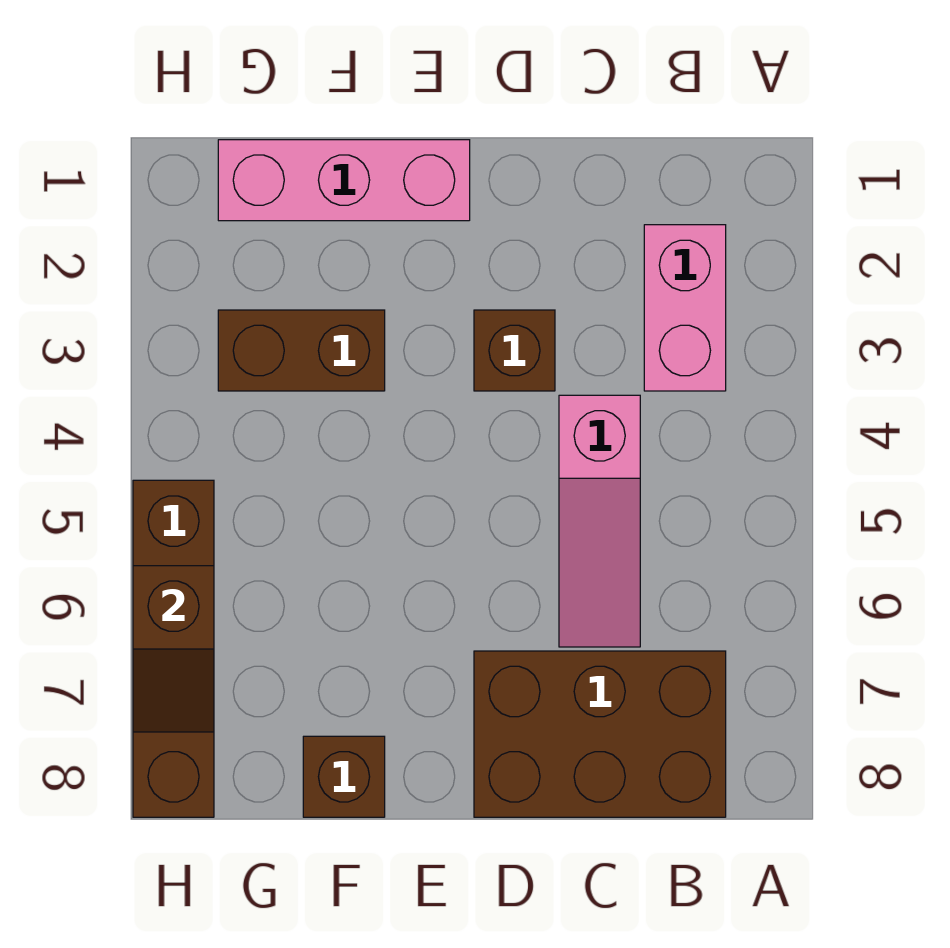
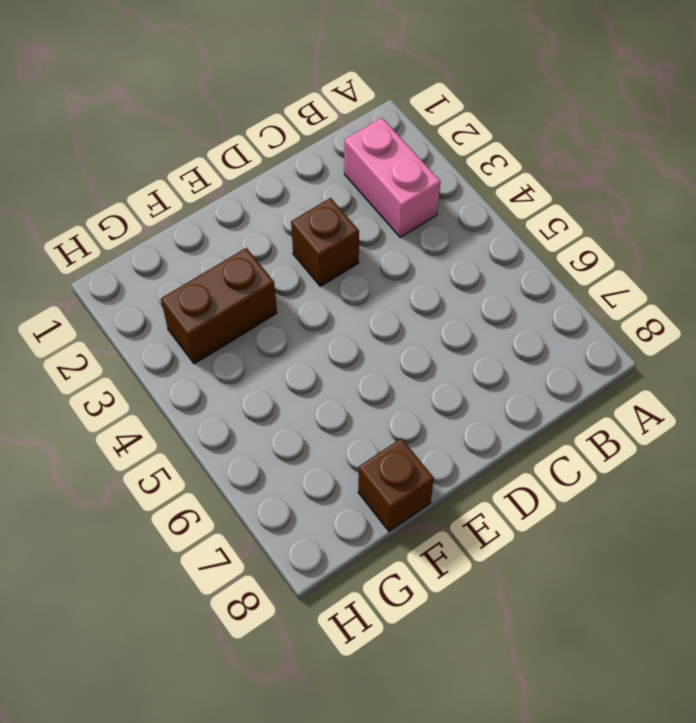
none -> brown 2x3 brick [474,651,726,817]
none -> pink 1x3 slope [559,395,640,647]

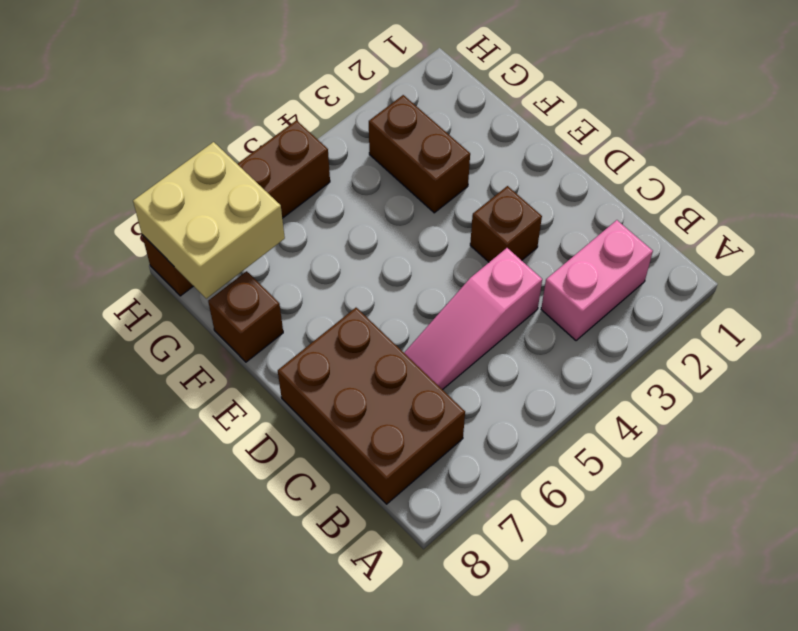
tan 2x2 brick [133,142,285,299] -> brown 1x2 slope [133,566,214,732]
none -> pink 1x3 brick [218,140,470,221]

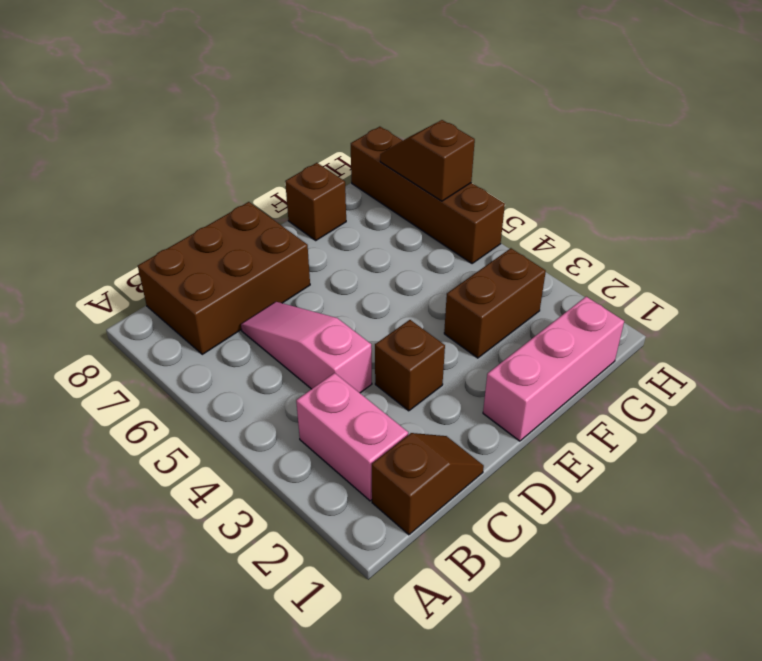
brown 1x2 slope [372,433,484,535] -> none

